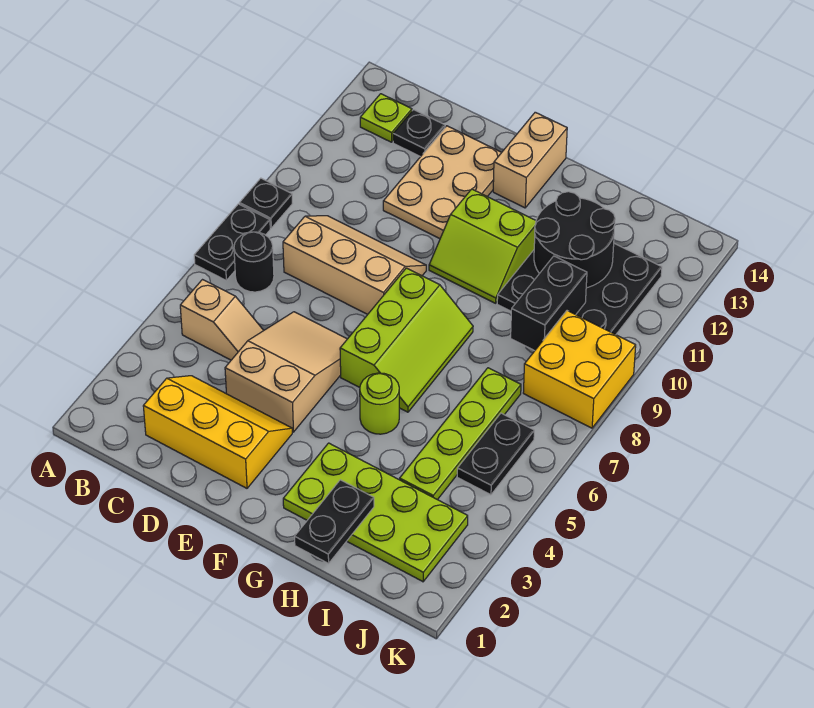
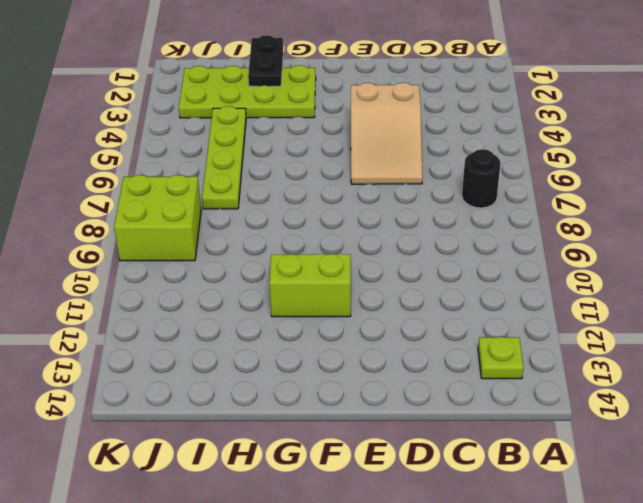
lime 2x2 brick [114,175,201,261] -> yellow 2x2 brick [523,311,636,428]
none -> black 1x2 plate [194,204,270,280]
none -> black 1x1 plate [240,178,292,228]
none -> tan 1x2 slope [180,280,264,360]

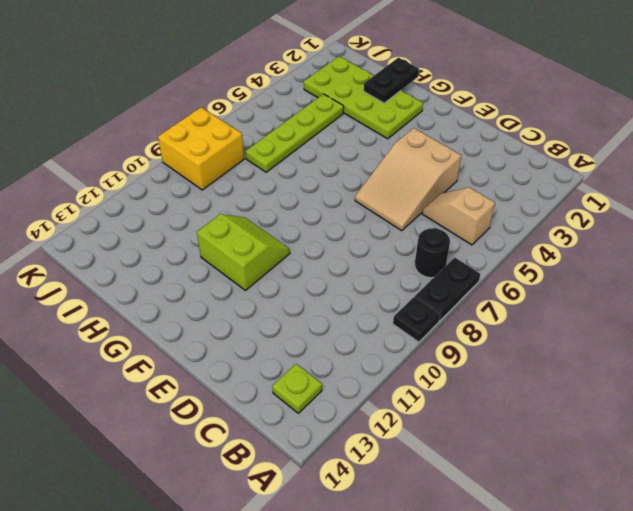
none -> yellow 2x3 slope [143,376,292,488]
none -> tan 2x3 slope [283,216,426,314]
none -> black 1x1 plate [393,110,445,157]

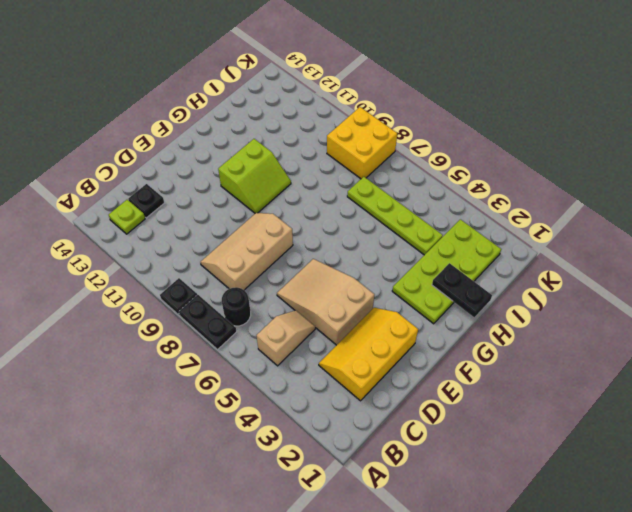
none -> tan 2x3 plate [383,126,502,239]
none -> lime 2x3 slope [340,268,473,412]
none -> tan 1x2 brick [493,112,567,208]

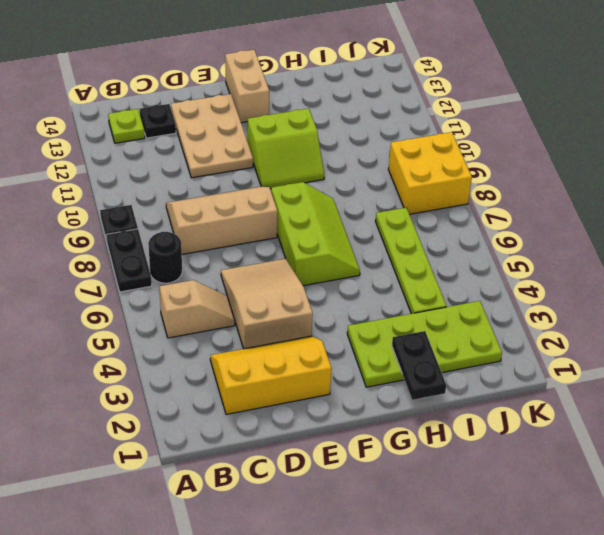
none -> lime 1x1 round brick [360,373,399,434]
none -> black 3x3 plate [497,243,662,335]
none -> black 1x2 plate [457,413,534,495]

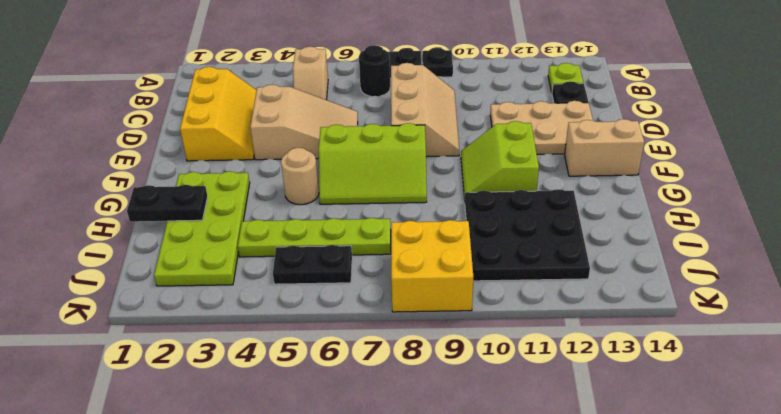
tan 1x1 round brick [281,148,319,205] -> lime 1x1 round brick [360,373,399,434]
none -> black 2x2 round brick [534,192,615,288]
none -> black 1x2 brick [511,256,587,351]

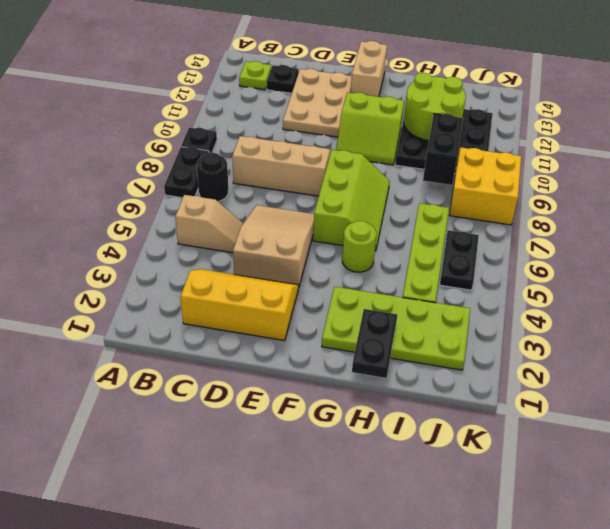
lime 2x2 round brick [404,73,466,141] -> black 2x2 round brick [534,192,615,288]

